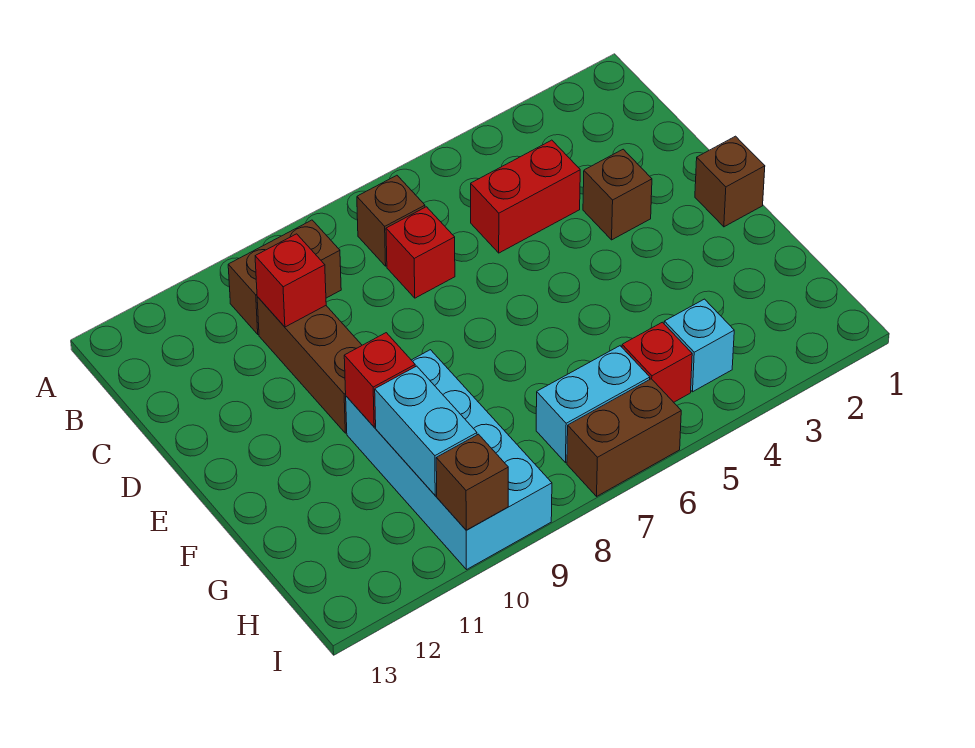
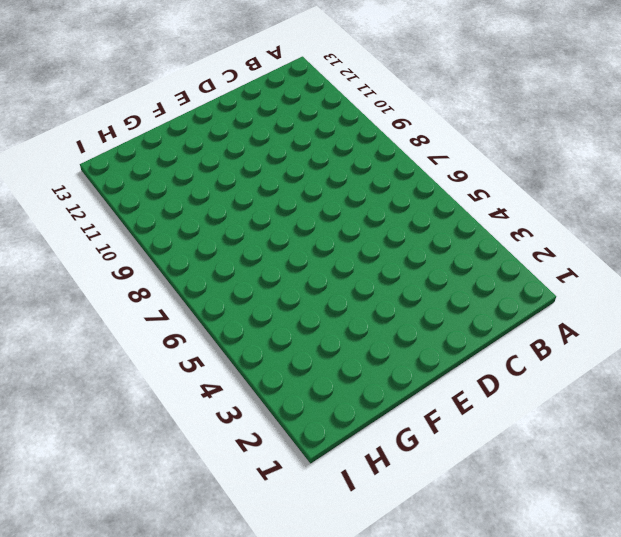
none -> brown 1x1 brick [357,175,425,266]
none -> brown 1x2 brick [228,220,341,334]
none -> red 1x2 brick [471,140,580,253]

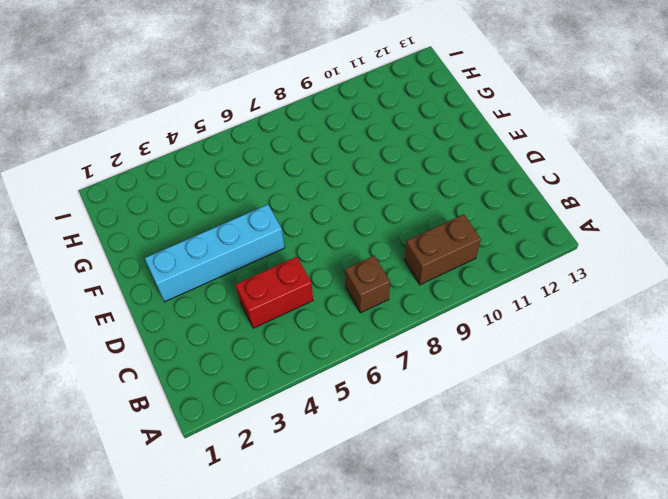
cyan 1x4 brick [145,205,285,302] -> none
none -> red 1x1 brick [386,207,455,298]
none -> brown 1x3 brick [257,297,362,433]
none -> brown 1x1 brick [583,149,652,240]

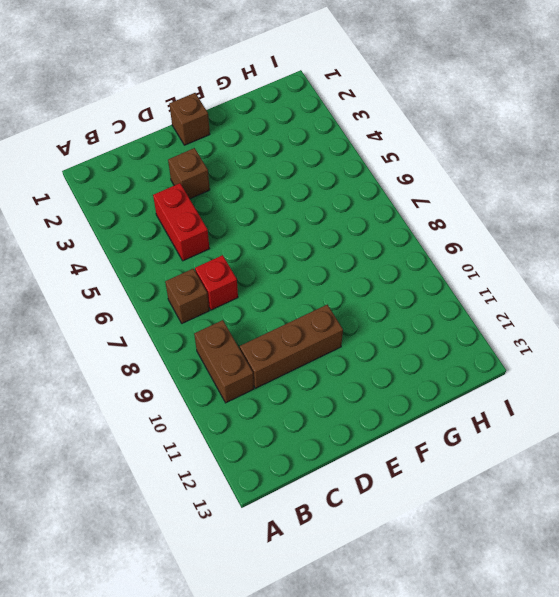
none -> cyan 2x4 brick [346,350,552,570]
none -> cyan 1x1 brick [664,299,734,392]
none -> red 1x1 brick [622,322,692,402]

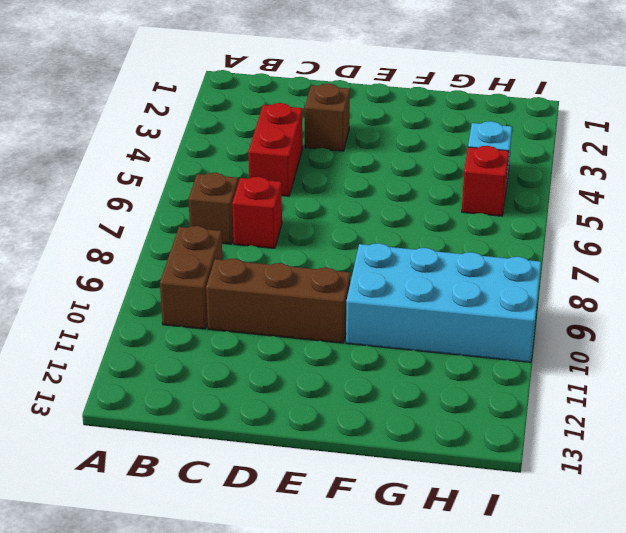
none -> brown 1x1 brick [695,136,765,227]
none -> cyan 1x2 brick [536,346,650,463]
none -> brown 1x2 brick [567,379,681,496]

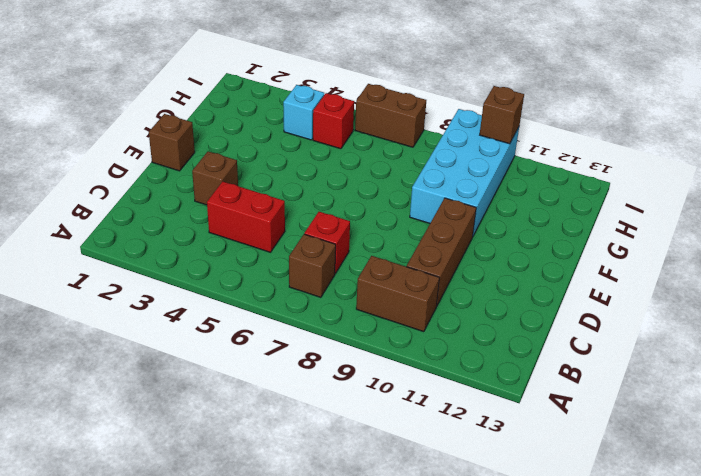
none -> cyan 1x2 brick [536,346,650,463]
none -> red 1x1 brick [255,234,326,327]
none -> red 1x1 brick [344,333,415,427]

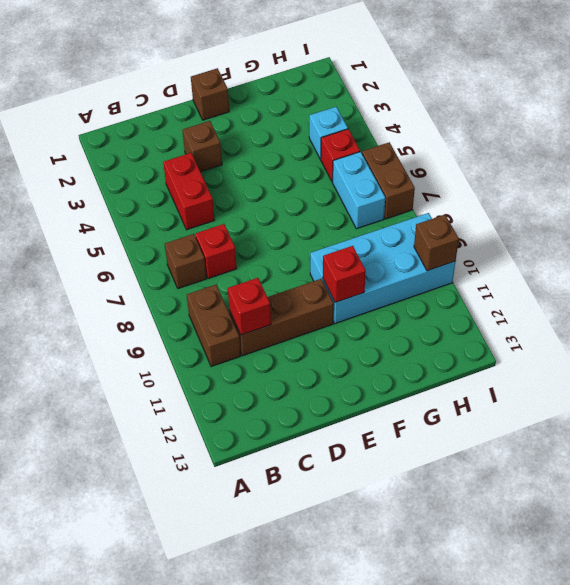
none -> cyan 1x2 brick [375,366,477,495]

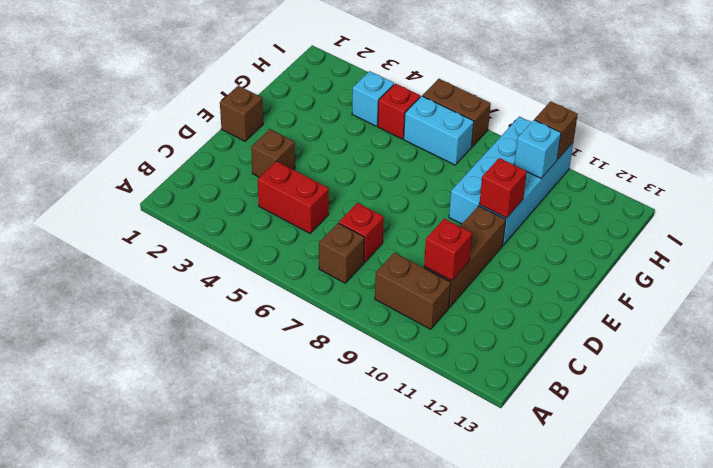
cyan 1x1 brick [514,120,561,178] -> cyan 1x2 brick [375,366,477,495]

